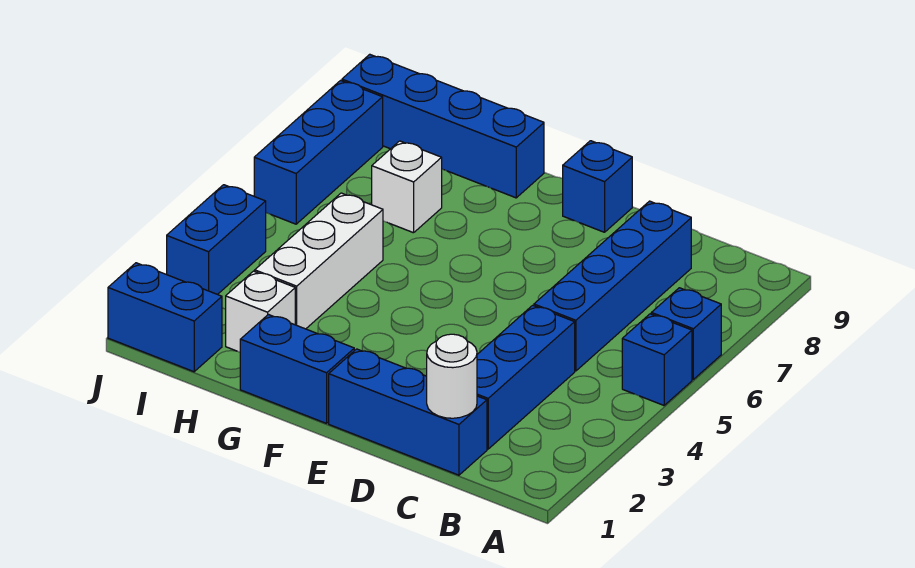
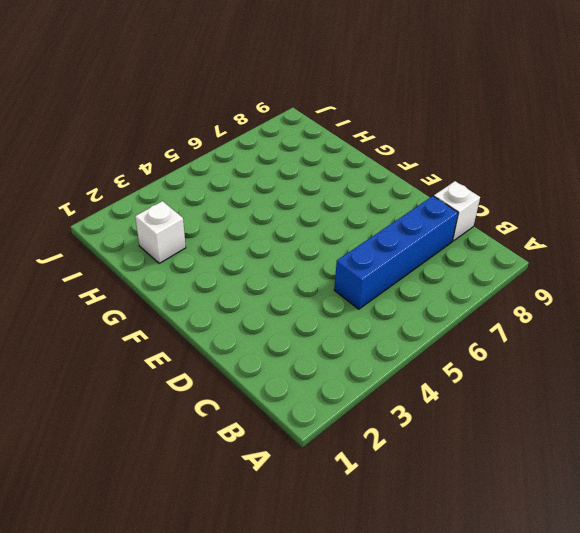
white 1x1 brick [434,181,480,241] -> white 1x1 brick moved to [372,141,442,233]
none -> blue 1x1 brick [622,314,692,405]
none -> blue 1x1 brick [651,288,721,379]
none -> blue 1x3 brick [329,349,487,475]

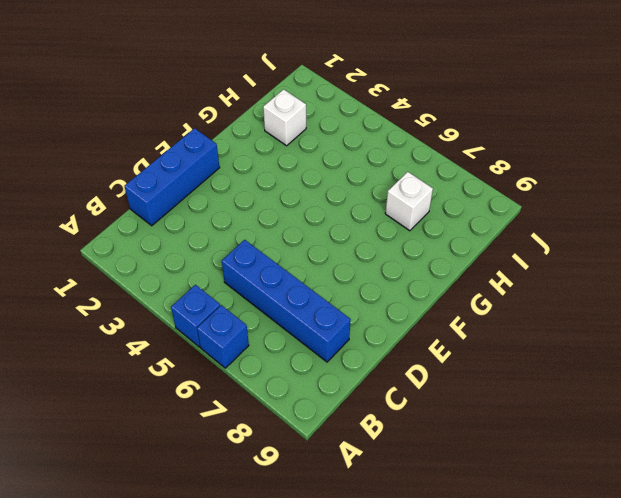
none -> blue 1x3 brick [477,305,575,449]
none -> blue 1x1 brick [563,141,632,232]
none -> blue 1x2 brick [240,315,354,423]

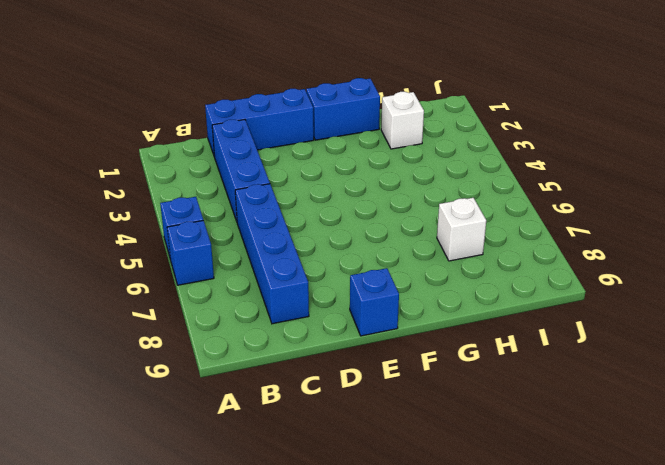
none -> blue 1x4 brick [342,54,544,198]
none -> white 1x3 brick [255,193,383,329]
none -> blue 1x2 brick [108,263,222,372]

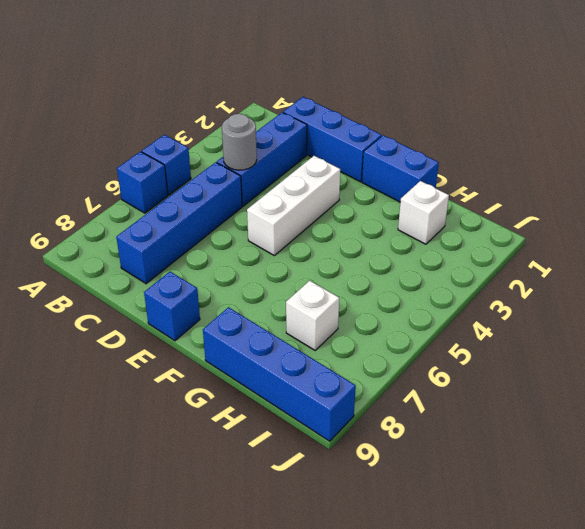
grey 1x1 round brick [222,114,257,170] -> none
white 1x3 brick [247,156,340,256] -> white 1x3 brick moved to [255,193,383,329]
none -> blue 1x2 brick [108,263,222,372]
none -> blue 1x2 brick [167,185,266,295]
none -> blue 1x3 brick [254,80,383,224]

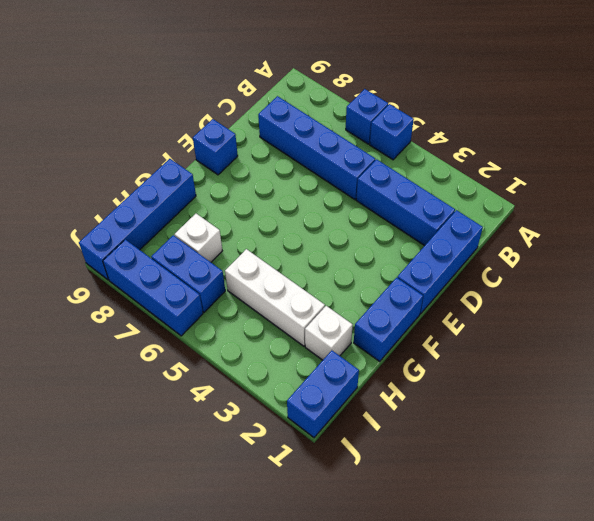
blue 1x2 brick [151,235,225,312] -> blue 1x2 brick moved to [167,185,266,295]
none -> white 1x1 round brick [427,334,477,418]

